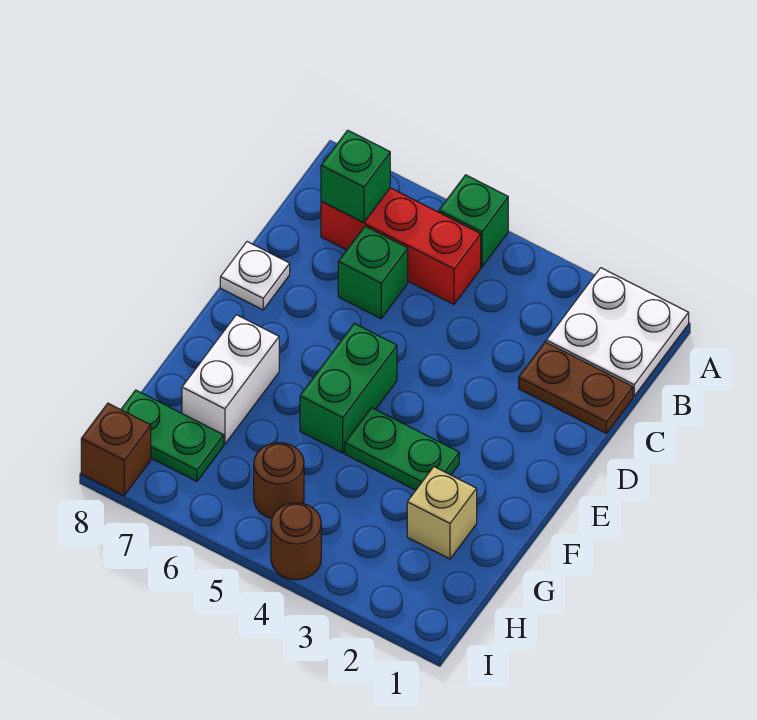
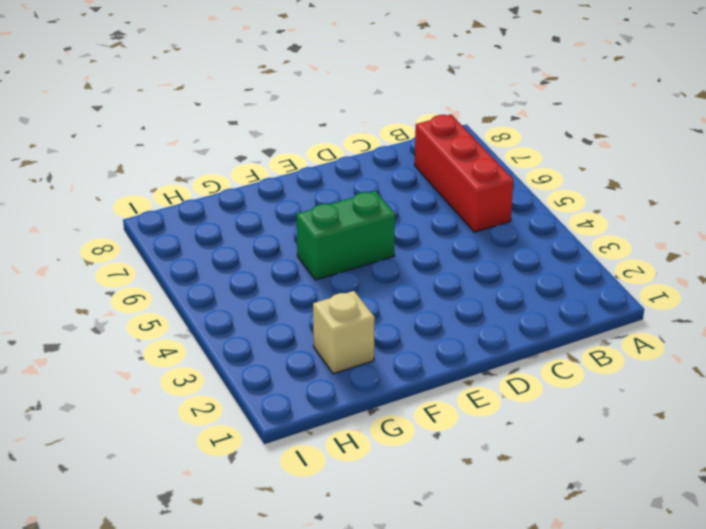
none -> white 2x2 plate [546,268,689,396]
none -> green 1x1 brick [439,175,508,267]
none -> brown 1x2 plate [519,342,633,433]

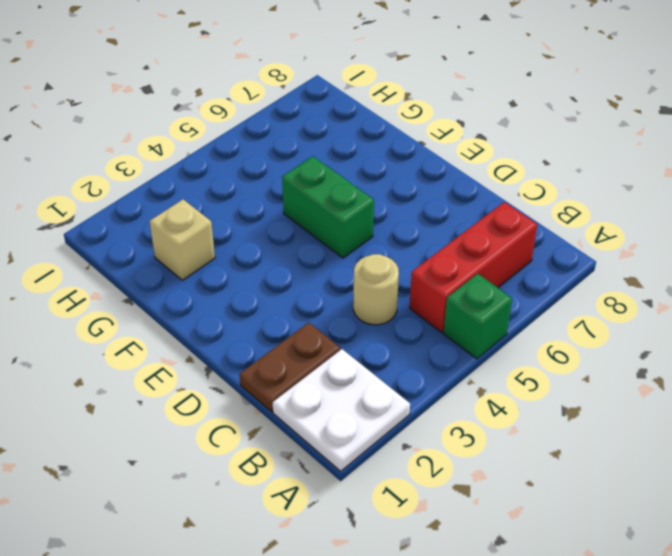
tan 1x1 round brick [353,254,399,325] -> none
none -> green 1x1 brick [338,226,408,319]
none -> white 1x1 plate [220,242,290,310]
none -> green 1x2 plate [345,408,459,490]

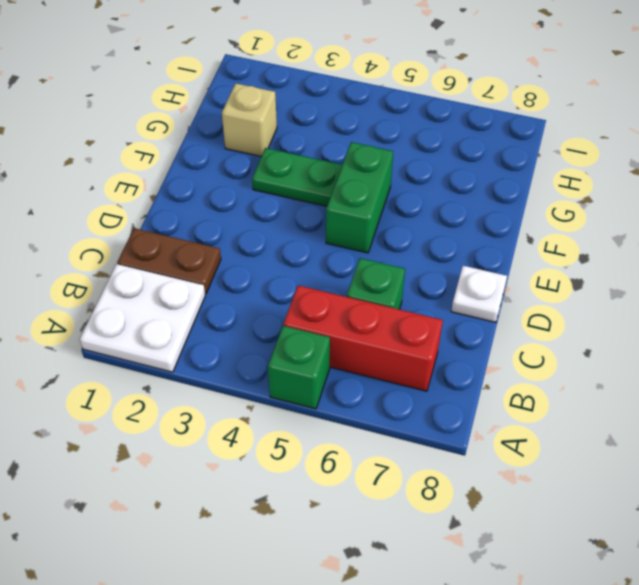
none -> white 1x2 brick [182,315,279,444]
none -> brown 1x1 round brick [254,443,304,519]
none -> green 1x2 plate [121,390,224,481]

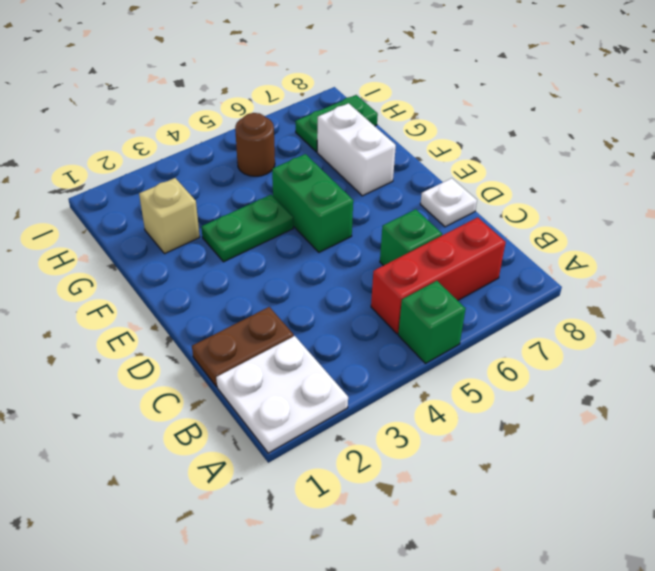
none -> brown 1x1 round brick [271,503,321,580]
none -> brown 1x1 brick [81,403,151,496]
none -> green 1x1 brick [321,130,390,223]

